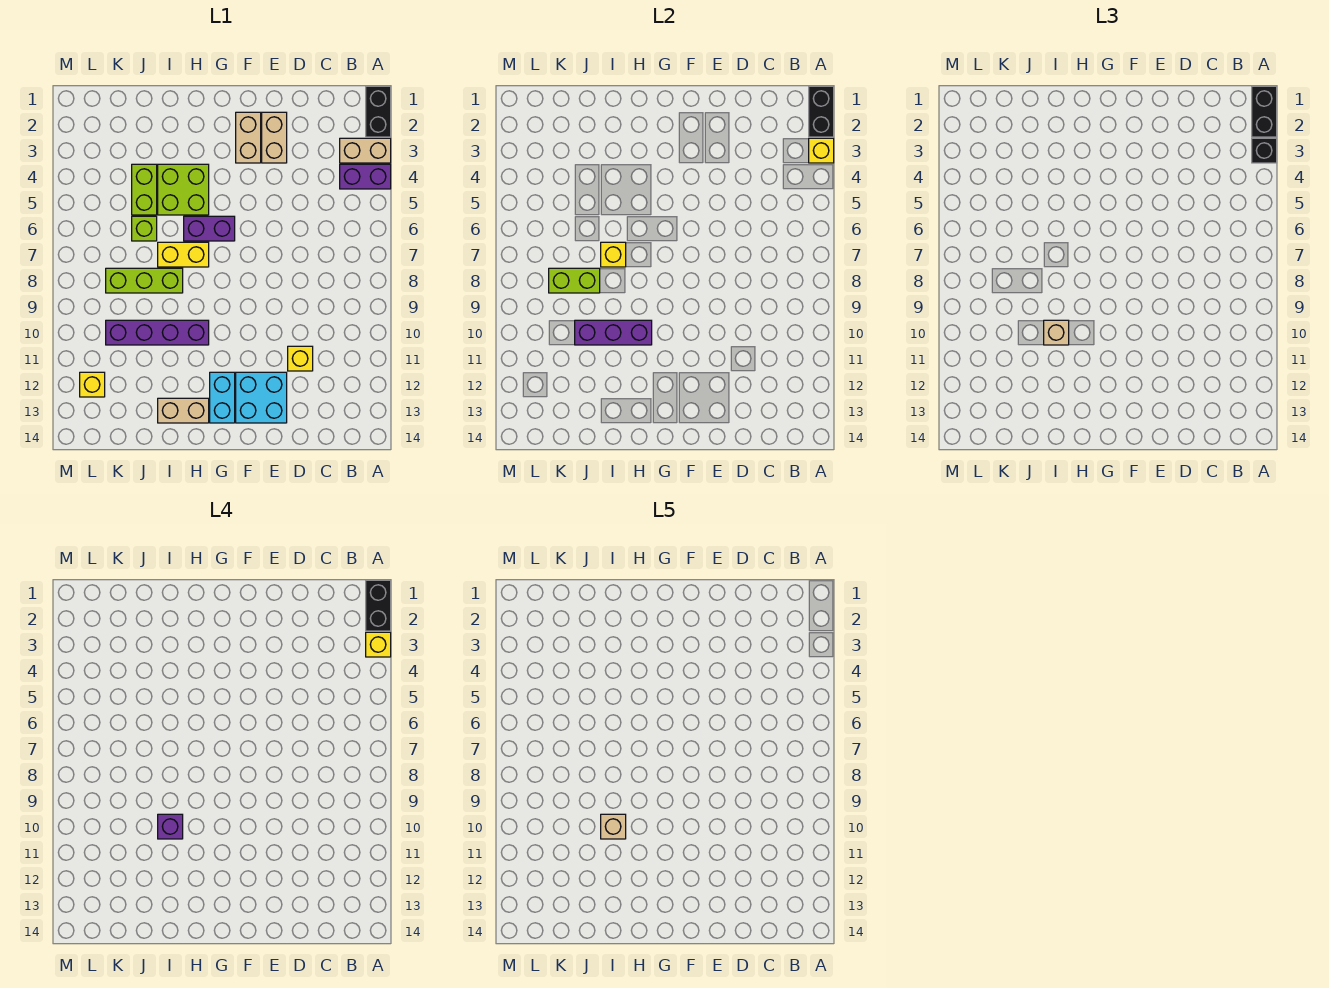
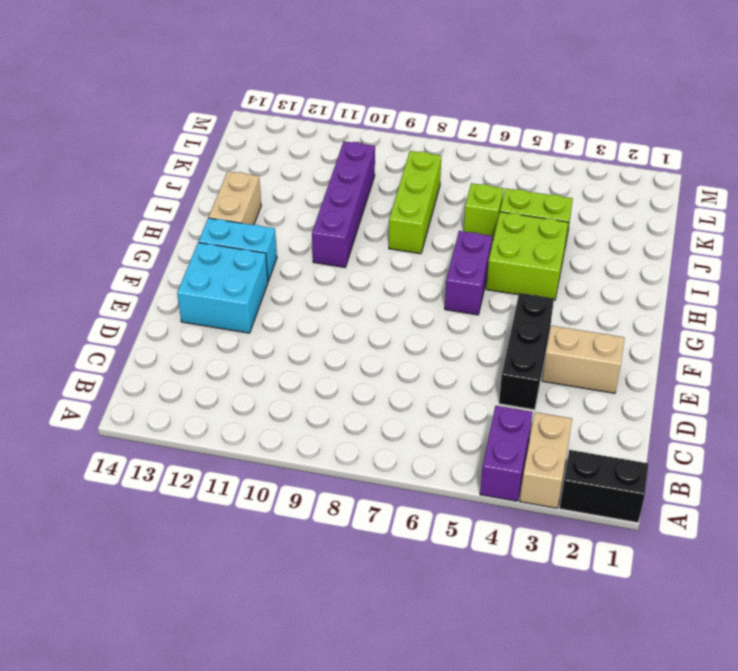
black 1x3 brick [499,293,554,410] -> none
none -> yellow 1x1 brick [288,346,313,371]
none -> tan 1x2 brick [236,112,261,163]
none -> yellow 1x2 brick [158,242,209,267]

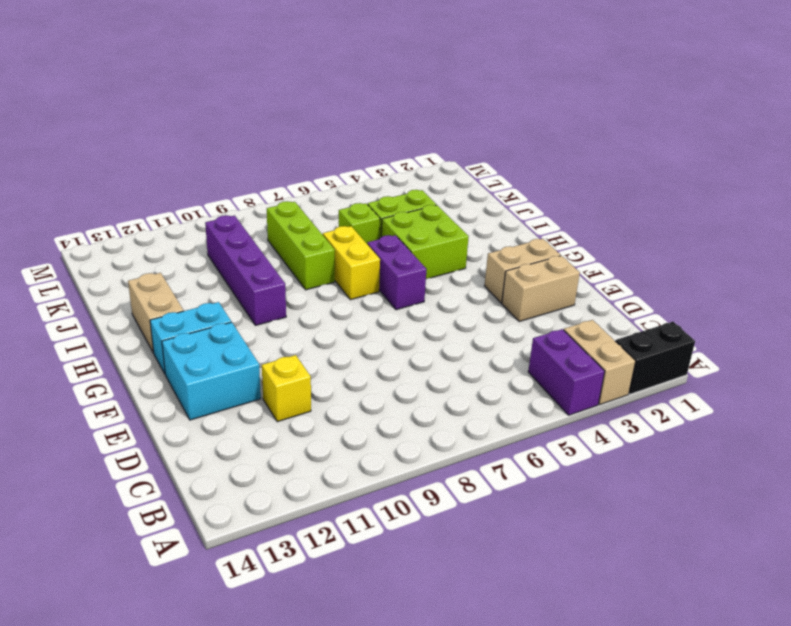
none -> yellow 1x1 brick [80,372,105,397]
none -> black 1x2 brick [809,86,834,137]
none -> yellow 1x1 brick [809,138,834,163]

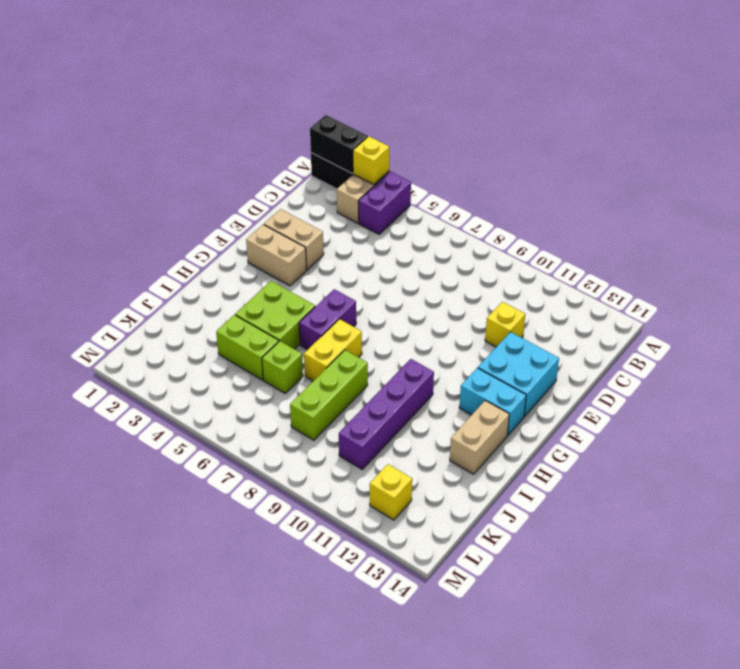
none -> purple 1x3 brick [575,320,652,345]
none -> yellow 1x1 brick [601,242,626,267]
none -> lime 1x2 brick [549,268,600,293]

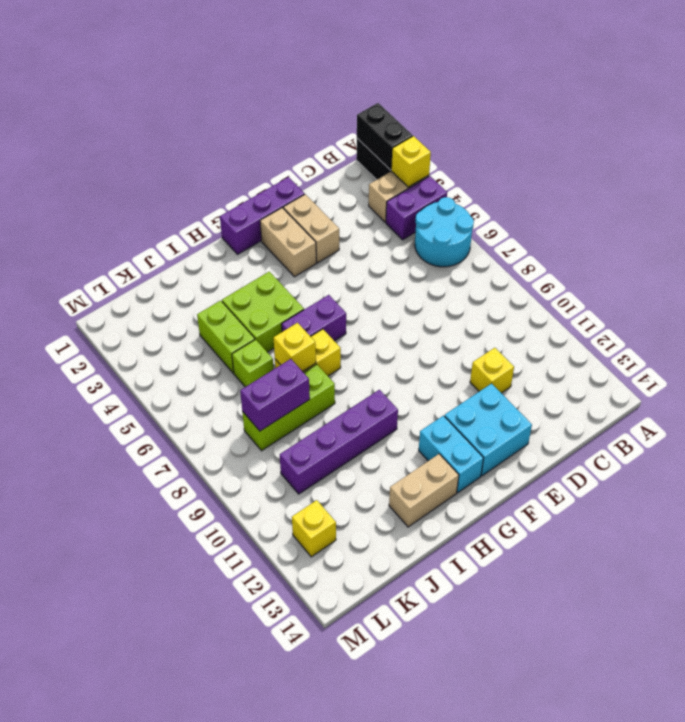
cyan 2x2 round brick [415,197,474,267] -> none
purple 1x3 brick [220,177,305,254] -> purple 1x3 brick moved to [575,320,652,345]
purple 1x2 brick [240,359,310,431] -> lime 1x2 brick [549,268,600,293]
none -> black 1x2 brick [1252,86,1277,137]
none -> black 1x1 brick [1252,138,1277,163]
none -> tan 1x1 brick [1044,320,1069,345]

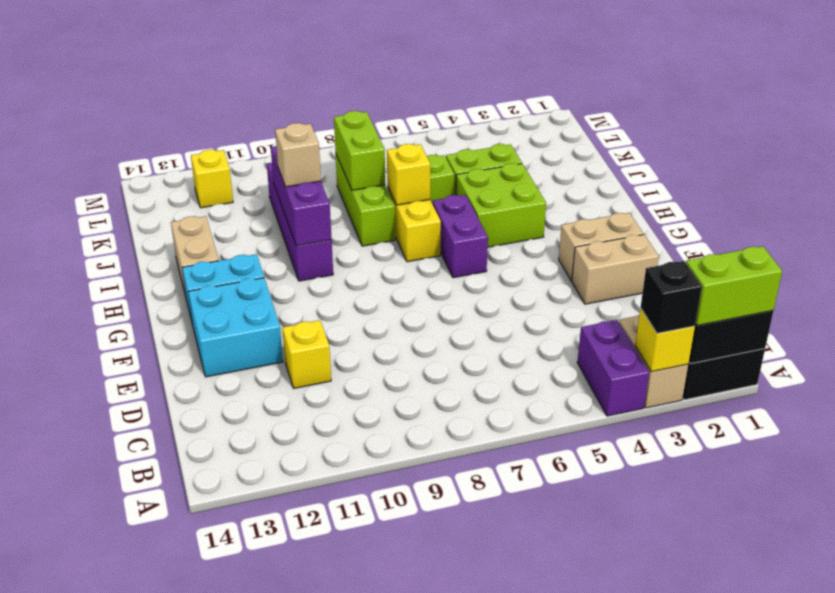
lime 1x2 brick [686,246,782,326] -> black 1x2 brick [1252,86,1277,137]
none -> black 1x2 brick [366,580,391,631]
none -> yellow 1x1 brick [366,632,391,657]
none -> purple 1x1 brick [158,814,183,839]

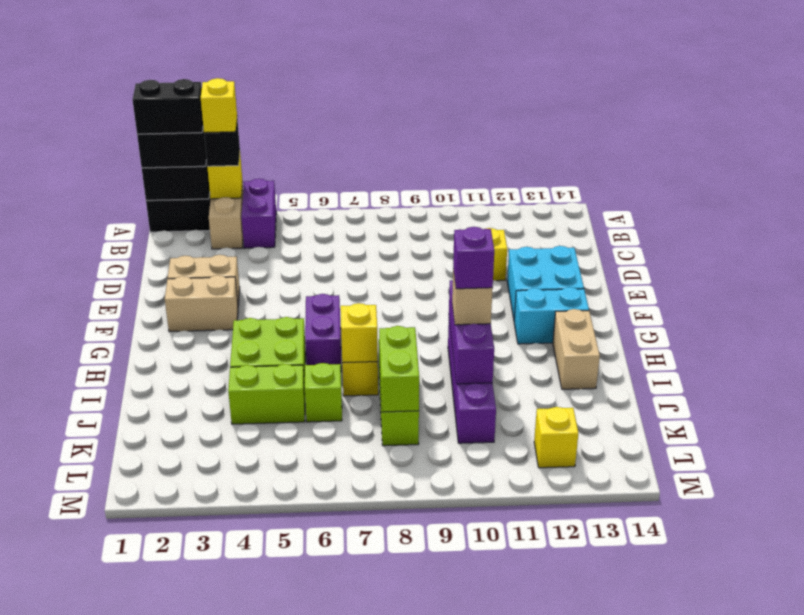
none -> tan 1x1 brick [601,814,626,839]

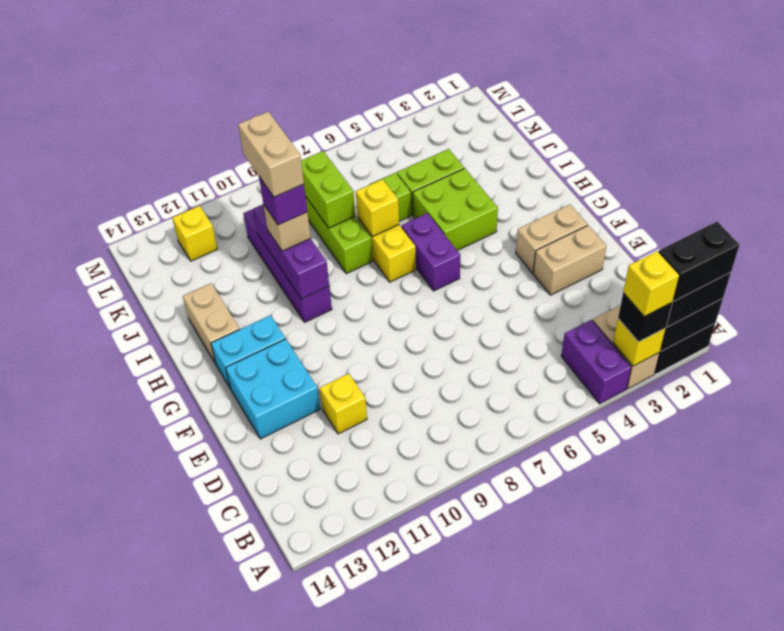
tan 1x2 brick [238,112,304,197] -> tan 1x1 brick [601,814,626,839]

